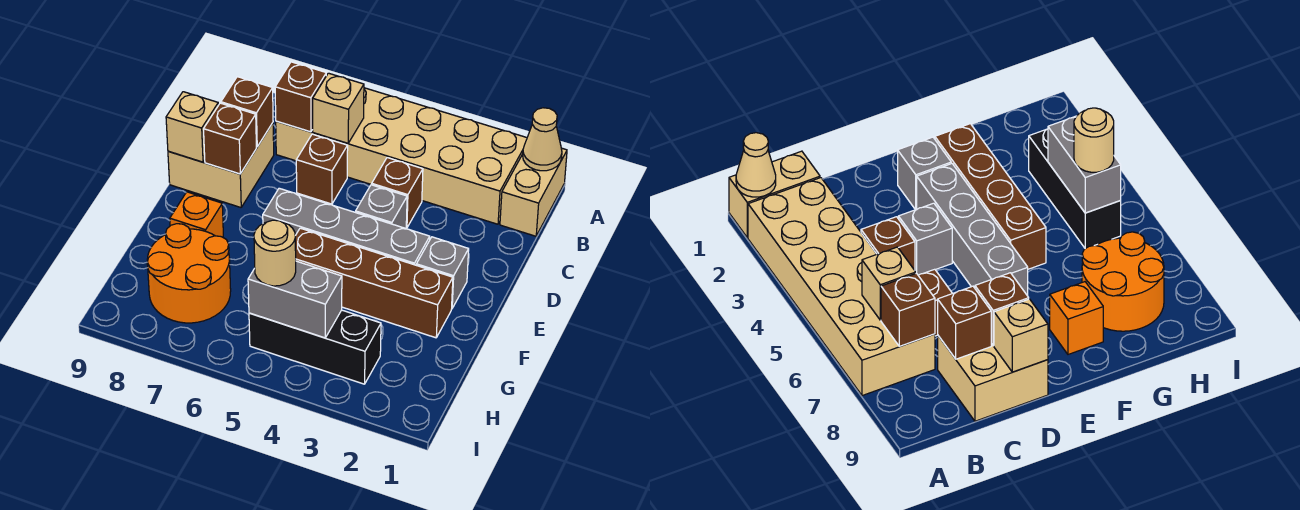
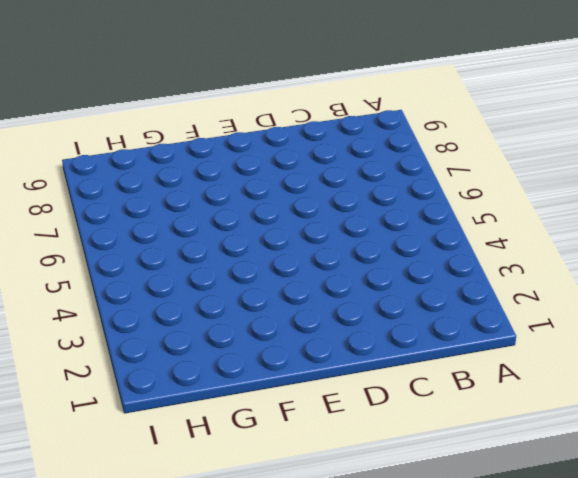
none -> tan 1x2 brick [500,148,567,236]
none -> tan 2x6 brick [276,88,527,224]
none -> brown 1x1 brick [372,158,423,228]

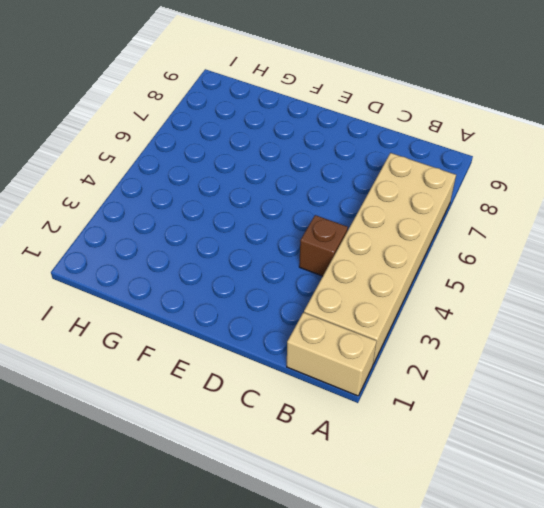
none -> brown 1x1 brick [296,134,348,204]
none -> tan 2x2 brick [168,123,274,207]
none -> grey 1x1 brick [356,185,407,228]

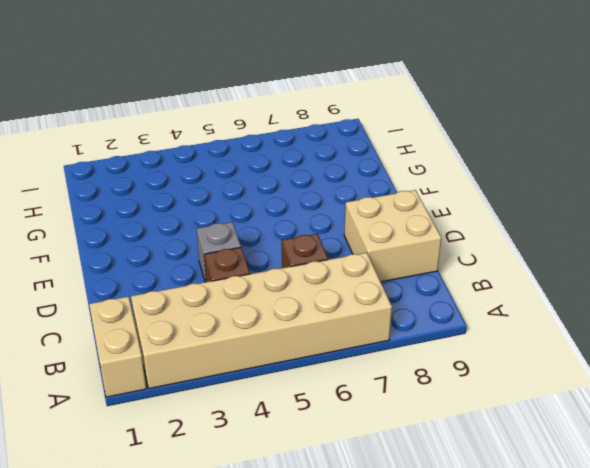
none -> grey 1x1 brick [416,237,469,308]
none -> grey 1x4 brick [263,188,430,265]
none -> brown 1x4 brick [295,228,453,338]

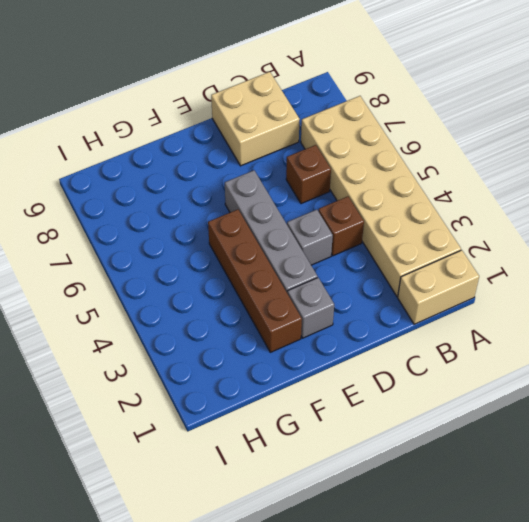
none -> orange 1x1 brick [170,192,223,237]
none -> orange 2x2 round brick [147,224,231,323]
none -> black 1x3 brick [249,310,381,384]

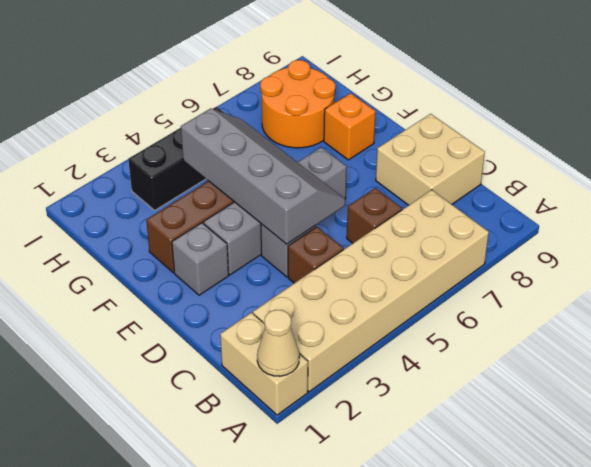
grey 2x4 slope [181,108,345,244] -> none
none -> tan 1x1 brick [313,73,364,143]
none -> brown 1x1 brick [275,62,326,132]
none -> brown 1x1 brick [221,77,273,147]

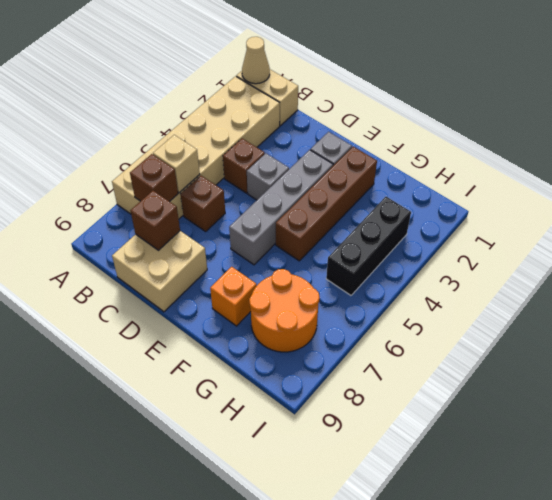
none -> brown 1x1 brick [204,103,256,174]
none -> tan 1x1 brick [166,92,218,162]
none -> grey 1x2 brick [248,261,342,338]

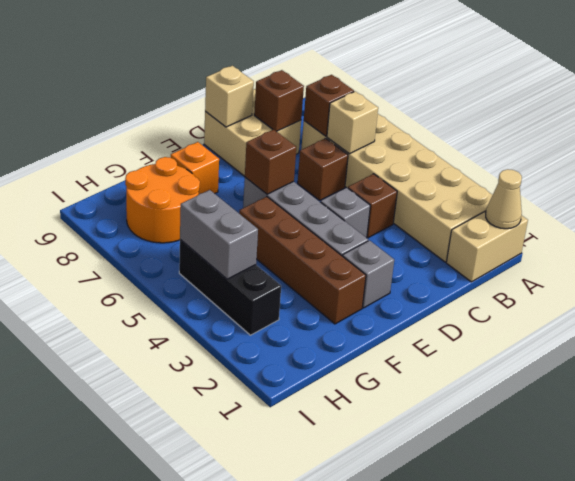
brown 1x1 brick [245,130,296,194] -> brown 1x1 brick moved to [204,103,256,174]
none -> tan 1x1 round brick [254,220,296,286]

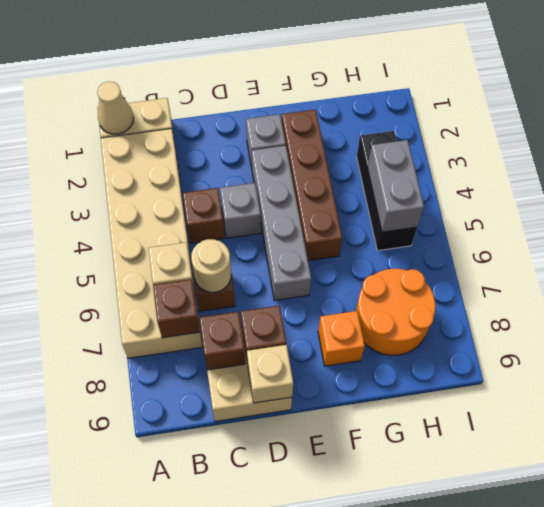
tan 1x1 round brick [191,239,231,292] -> tan 1x1 round brick moved to [254,220,296,286]

